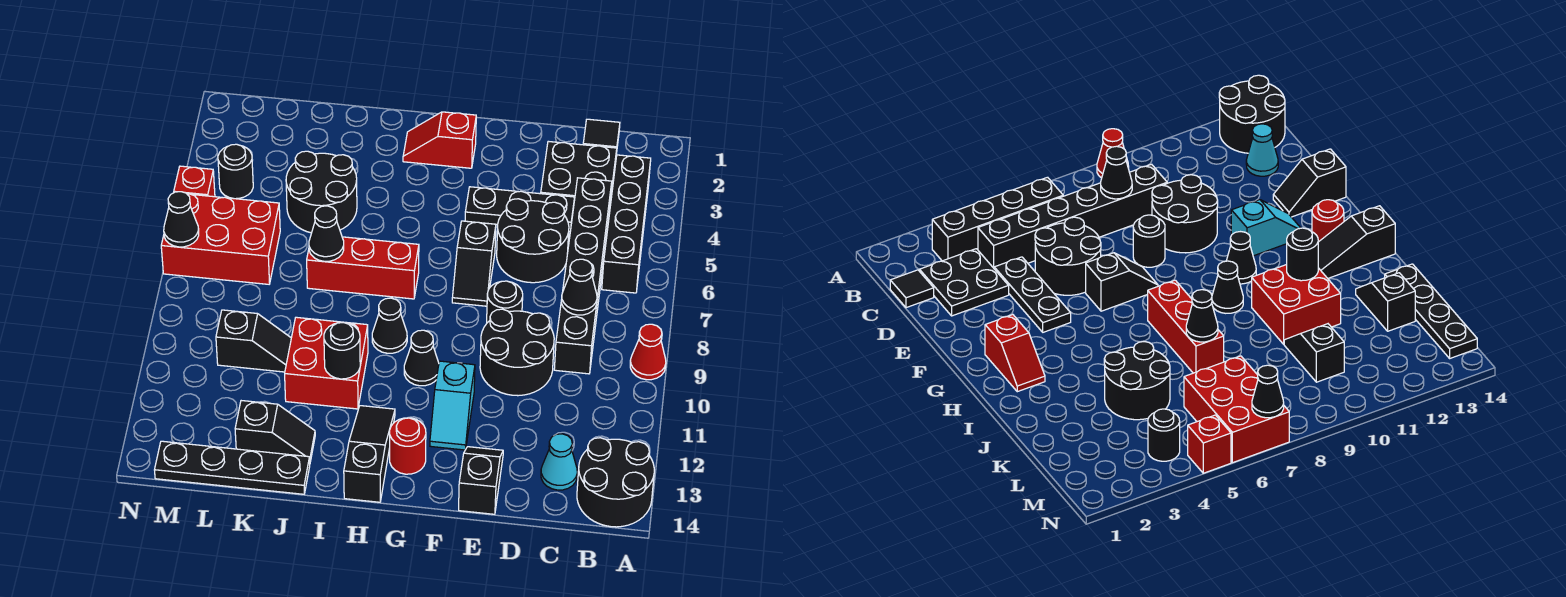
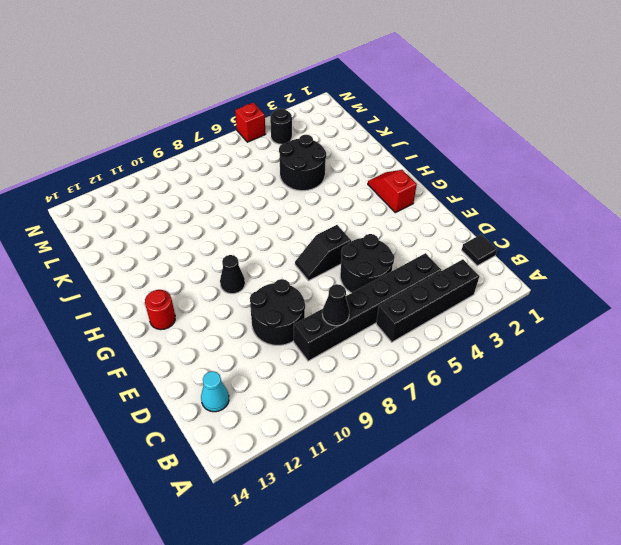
none -> red 1x1 cone [630,324,666,380]
none -> black 2x2 round brick [577,438,654,527]
none -> black 2x2 plate [541,141,617,203]
none -> black 1x3 plate [465,187,575,231]

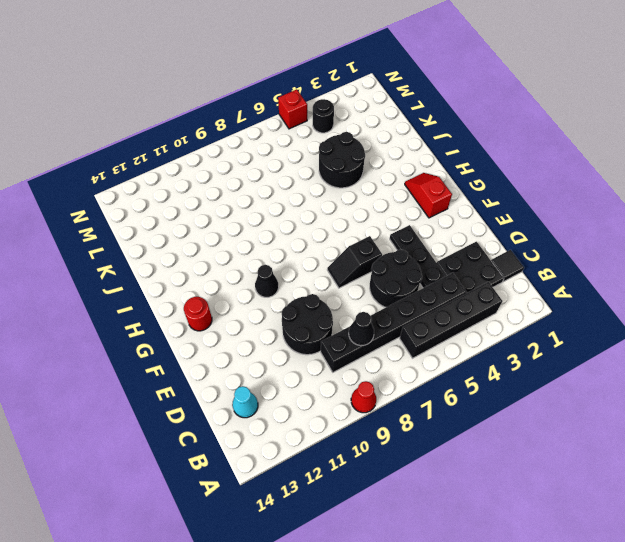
none -> black 2x2 round brick [577,438,654,527]
none -> black 1x1 round brick [487,281,523,323]
none -> black 1x2 slope [459,447,503,514]
none -> cyan 1x2 slope [430,361,475,450]

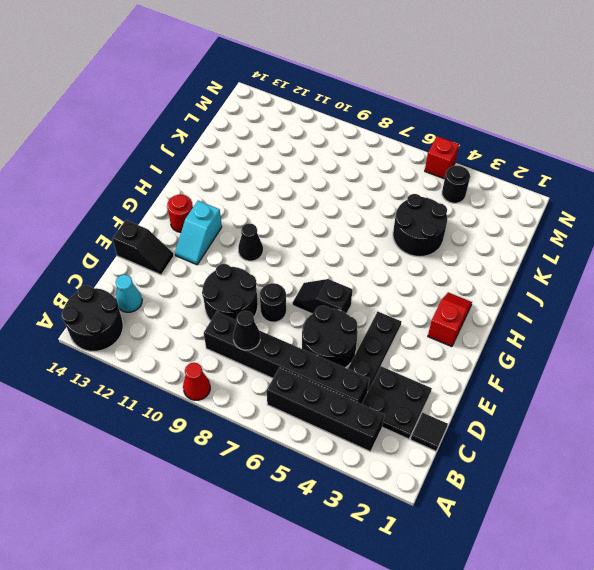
cyan 1x2 slope [175,201,222,265] -> cyan 1x2 slope turned to [430,361,475,450]
none -> red 1x3 brick [307,237,419,299]
none -> black 1x1 cone [372,298,407,353]
none -> black 1x3 slope [344,406,395,502]
none -> red 2x2 brick [285,317,368,409]

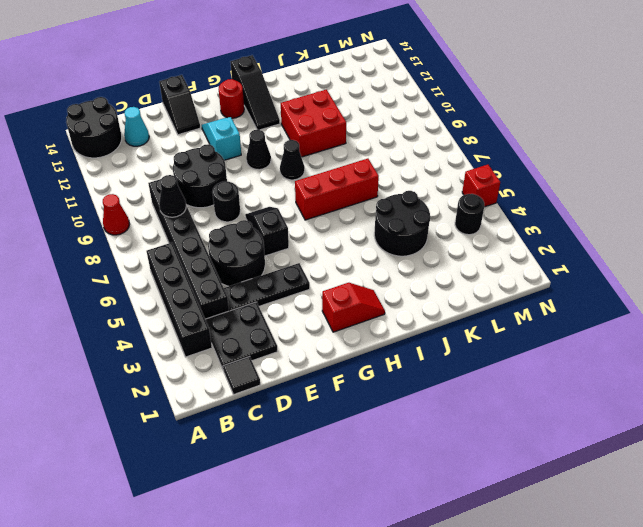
none -> black 1x2 slope [235,401,315,462]
none -> black 1x4 plate [155,441,310,494]
none -> black 1x2 slope [216,310,291,372]
none -> red 2x3 brick [161,194,280,284]

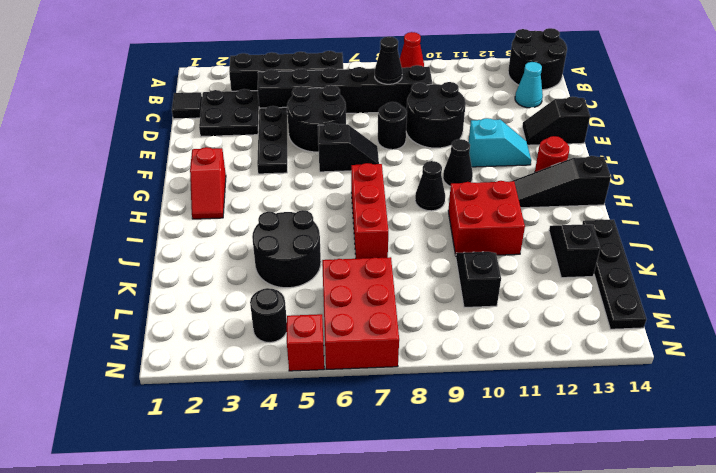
none -> black 1x1 round brick [324,323,360,379]
none -> black 1x1 cone [309,206,344,261]
none -> black 1x1 cone [164,192,199,247]

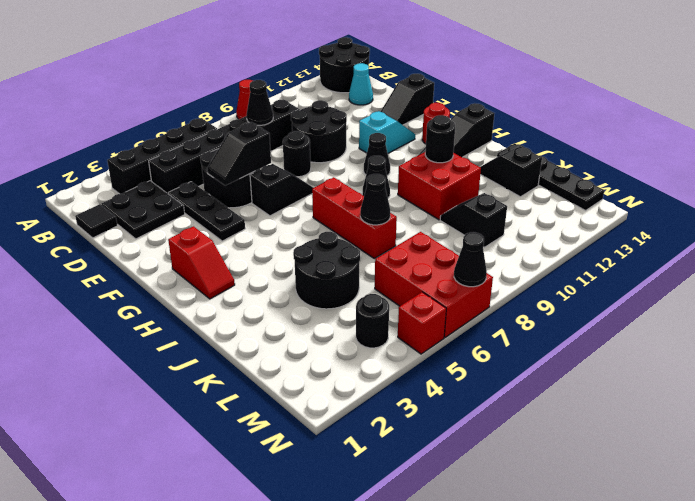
black 1x2 slope [207,122,271,186] -> none

